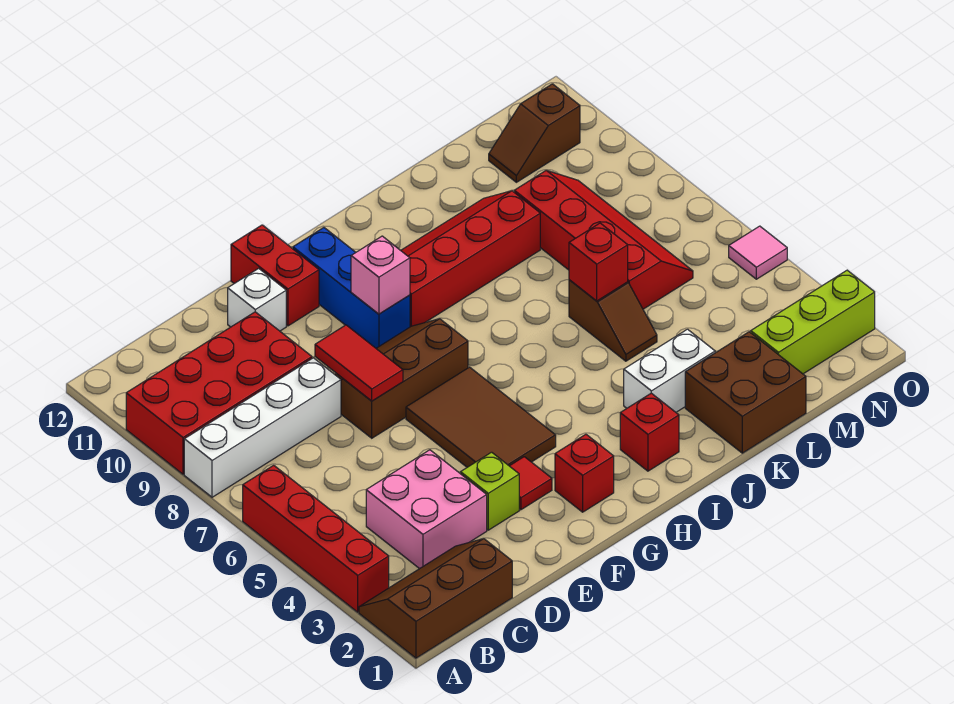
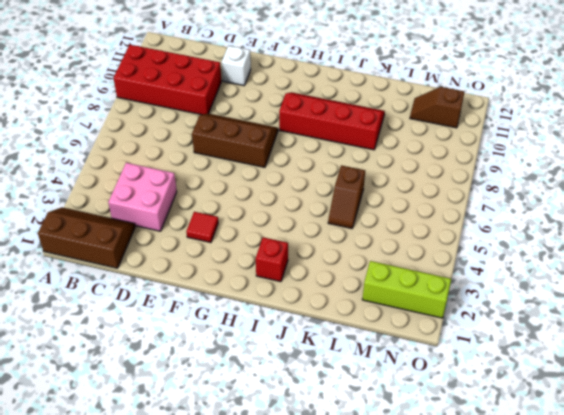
none -> red 1x4 brick [243,465,389,612]
none -> white 1x4 brick [184,358,341,497]
none -> lime 1x1 brick [461,452,519,530]

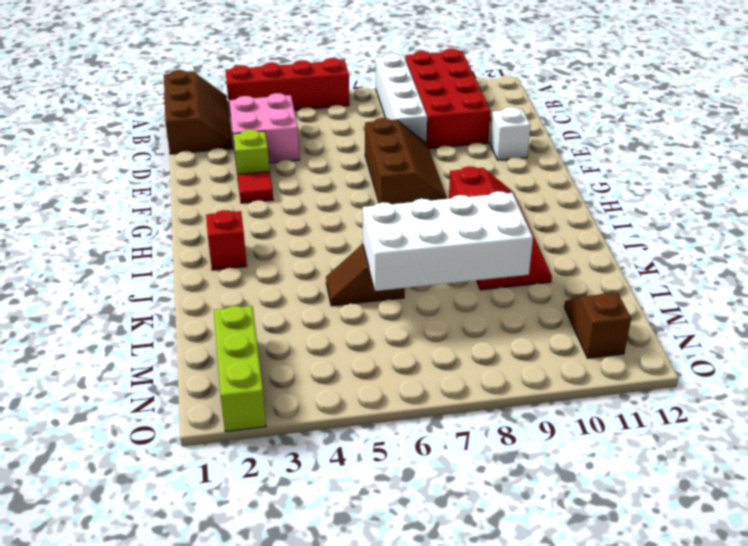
white 2x4 brick [363,191,533,291] -> red 1x1 brick [569,223,628,301]
none -> brown 2x3 tile [406,367,556,467]
none -> red 1x2 brick [231,225,319,326]
none -> red 1x1 brick [555,434,614,512]

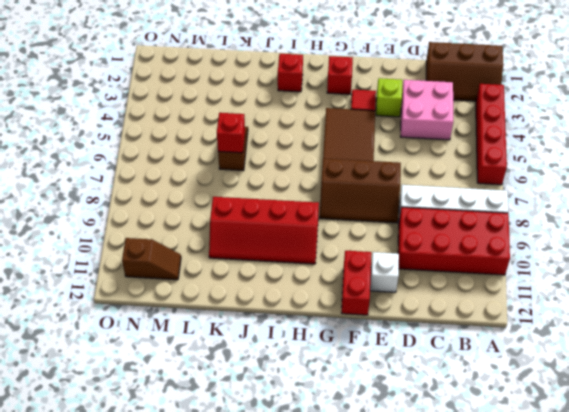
none -> blue 1x3 brick [293,228,410,348]
none -> white 1x2 brick [624,329,715,412]
none -> brown 2x2 brick [685,332,806,453]

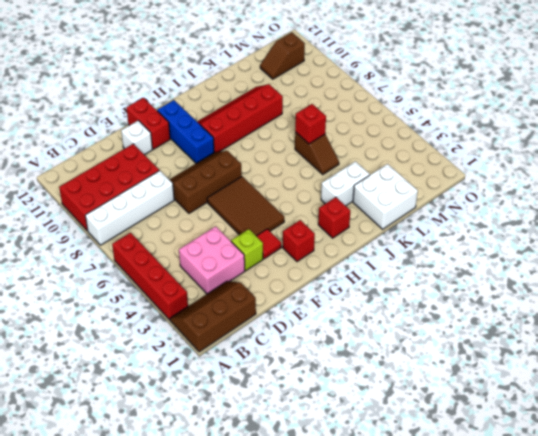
white 2x2 brick [353,164,418,229] -> brown 2x2 brick [685,332,806,453]
none -> red 2x4 slope [514,170,693,309]
none -> lime 1x3 brick [751,270,875,374]
none -> pink 1x1 tile [729,226,787,279]

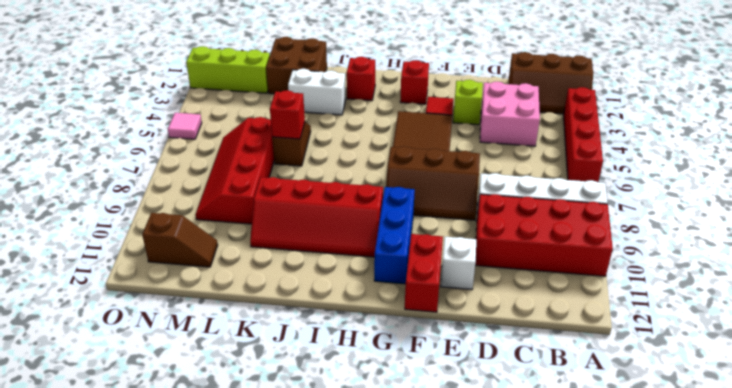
none -> red 1x2 tile [315,325,403,401]
none -> pink 1x1 brick [351,236,410,314]

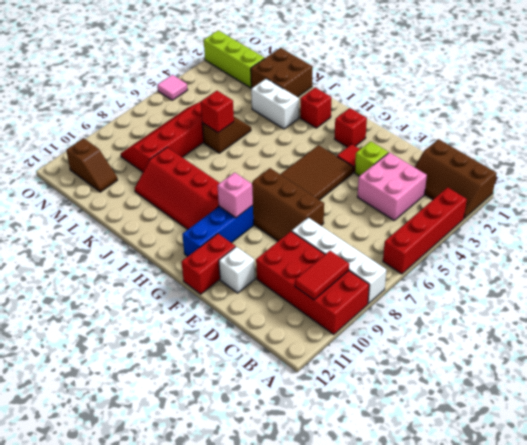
red 1x2 tile [295,251,349,300] -> red 1x2 tile moved to [315,325,403,401]

